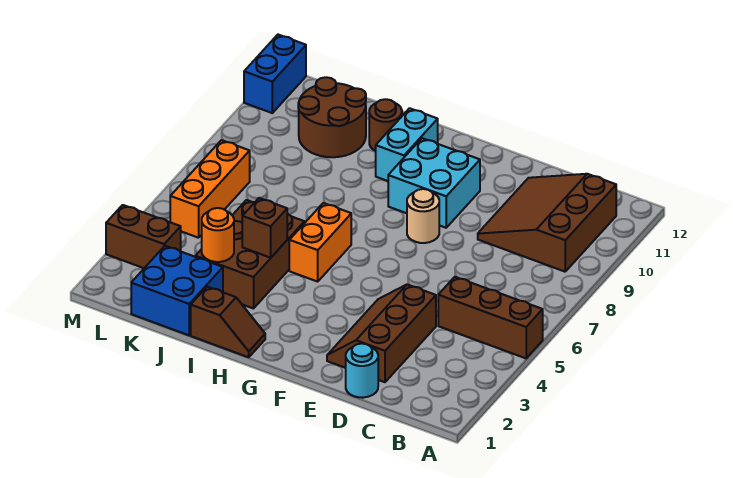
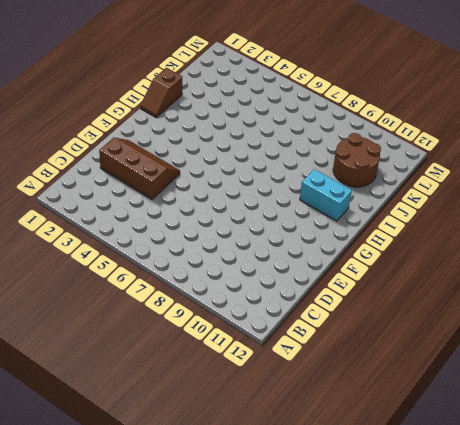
none -> brown 1x3 brick [438,277,543,358]
none -> brown 3x3 slope [478,174,616,272]
none -> cyan 1x1 round brick [346,344,378,398]

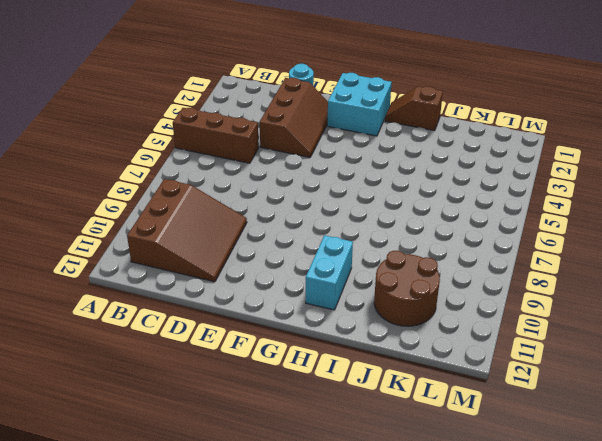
cyan 2x2 brick [327,73,392,136] -> cyan 2x2 brick moved to [388,138,480,228]
none -> tan 1x1 round brick [407,189,439,243]
none -> orange 1x2 brick [289,203,351,282]
none -> brown 2x3 brick [195,200,304,309]

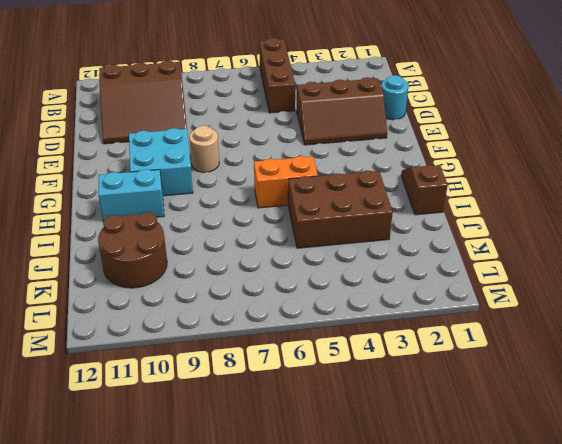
none -> brown 1x1 round brick [369,99,402,151]
none -> blue 2x2 brick [131,246,223,335]
none -> brown 1x2 brick [106,205,181,268]

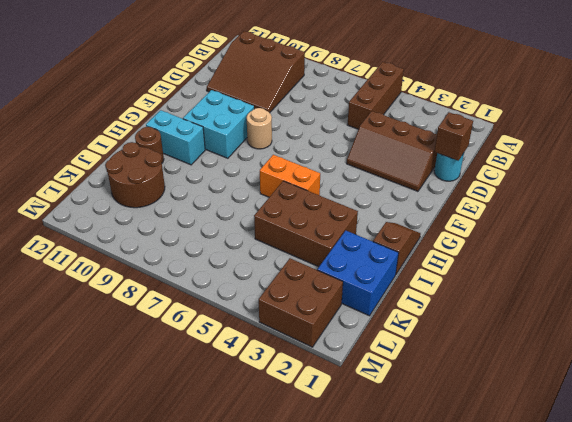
brown 1x1 brick [434,112,473,161] -> brown 1x1 brick moved to [242,198,287,258]
brown 2x2 brick [259,258,343,347] -> brown 1x2 brick [106,205,181,268]
none -> orange 1x3 brick [170,140,250,238]
none -> blue 1x2 brick [244,35,306,113]
none -> orange 1x1 round brick [202,208,234,262]

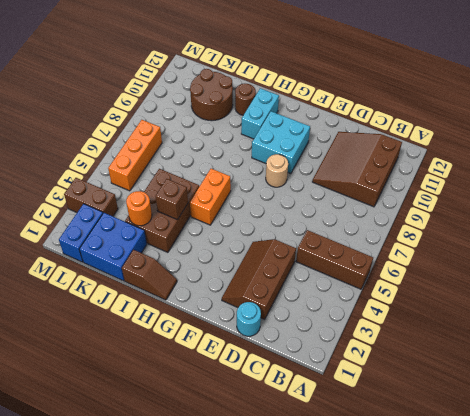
blue 1x2 brick [59,204,103,262] -> blue 1x2 brick moved to [244,35,306,113]

